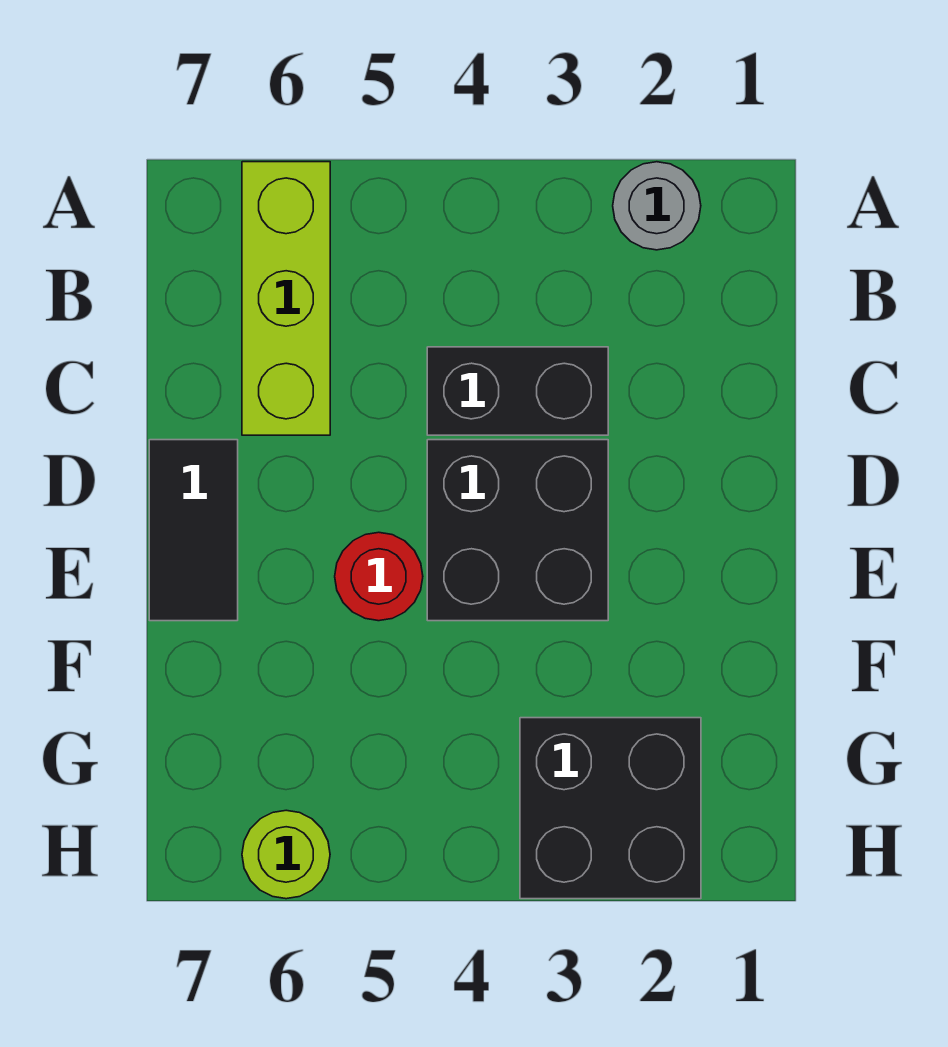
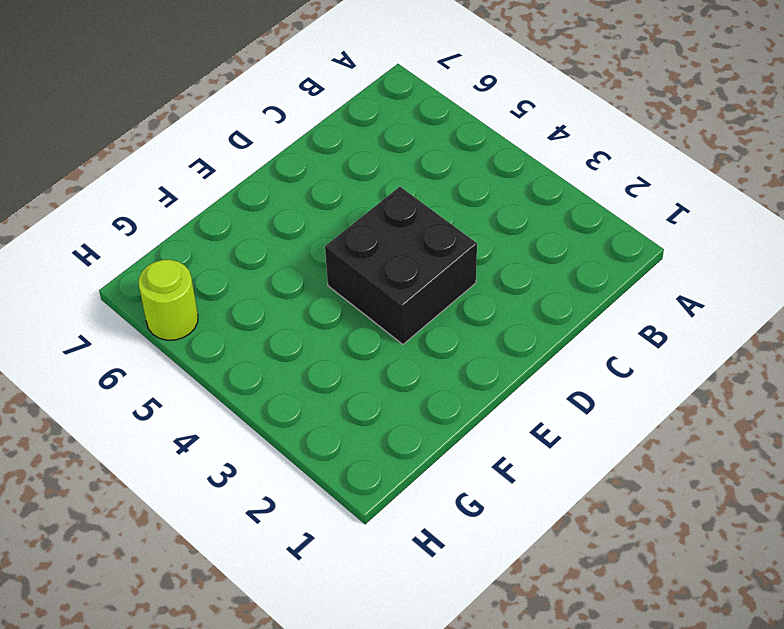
none -> grey 1x1 round brick [613,162,701,250]
none -> lime 1x3 brick [242,162,330,435]

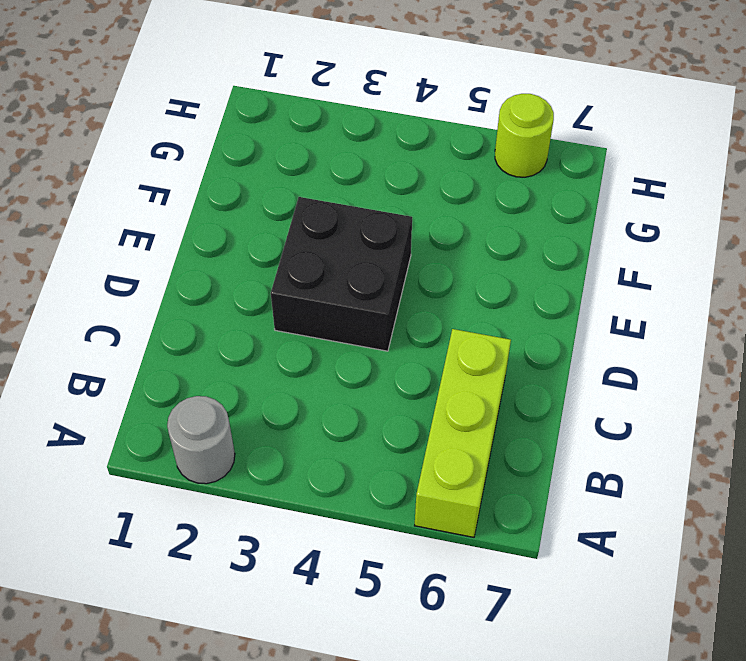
none -> black 1x2 brick [427,347,608,435]
none -> black 1x2 tile [149,440,238,621]

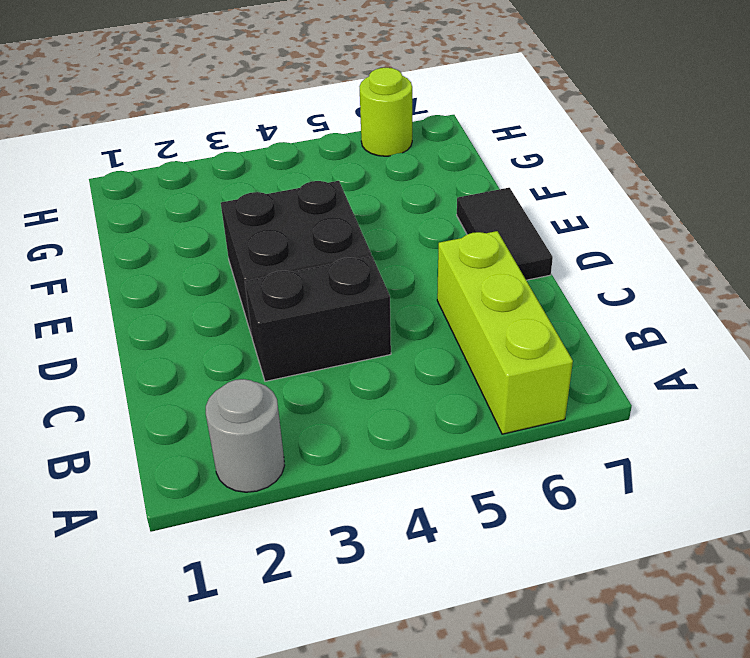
none -> red 1x1 round brick [335,532,423,621]
none -> black 2x2 brick [520,718,701,899]

